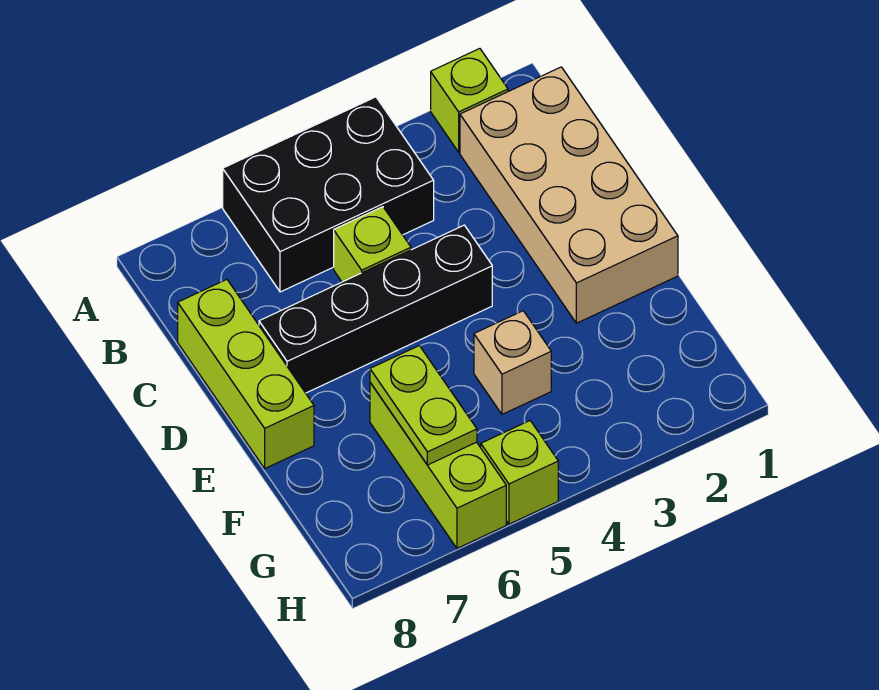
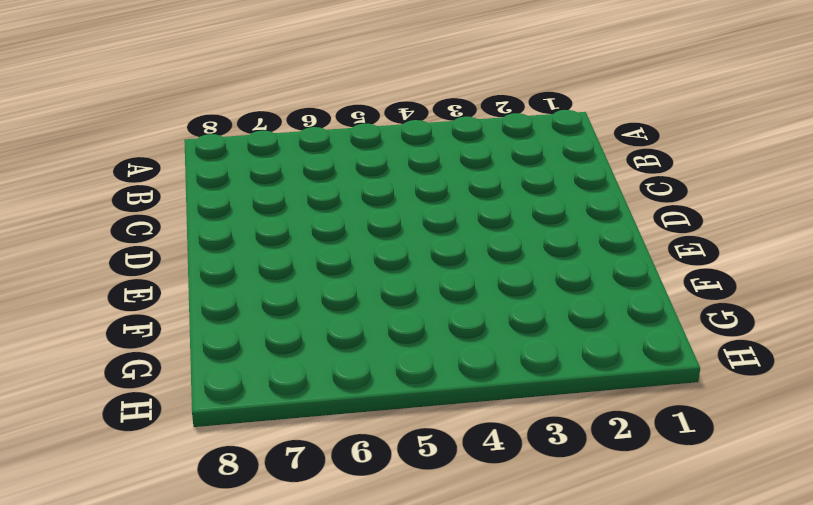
none -> lime 1x1 brick [431,49,508,152]
none -> black 2x3 brick [223,97,434,292]

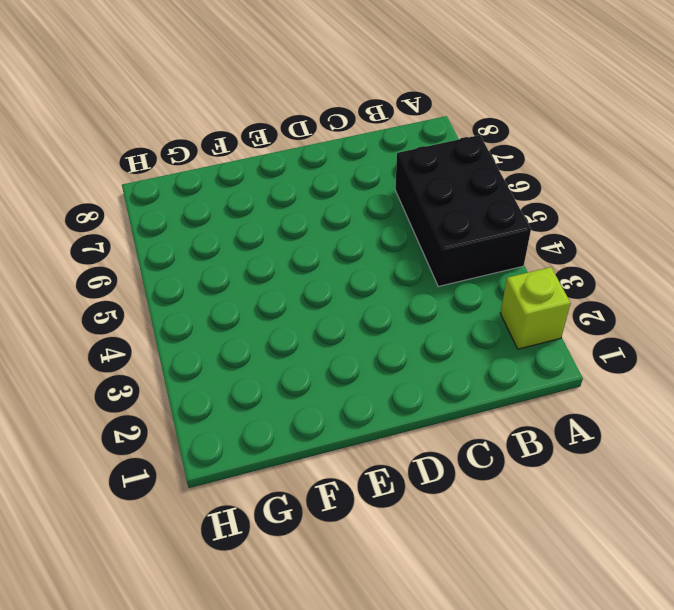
none -> tan 2x4 brick [460,67,678,323]
none -> lime 1x1 brick [334,207,411,282]

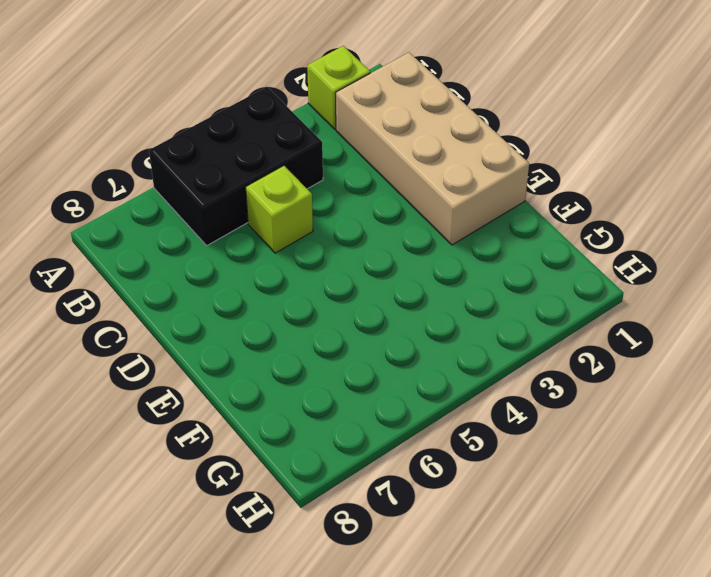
none -> lime 1x3 brick [178,280,314,468]
none -> black 1x4 brick [259,225,492,393]

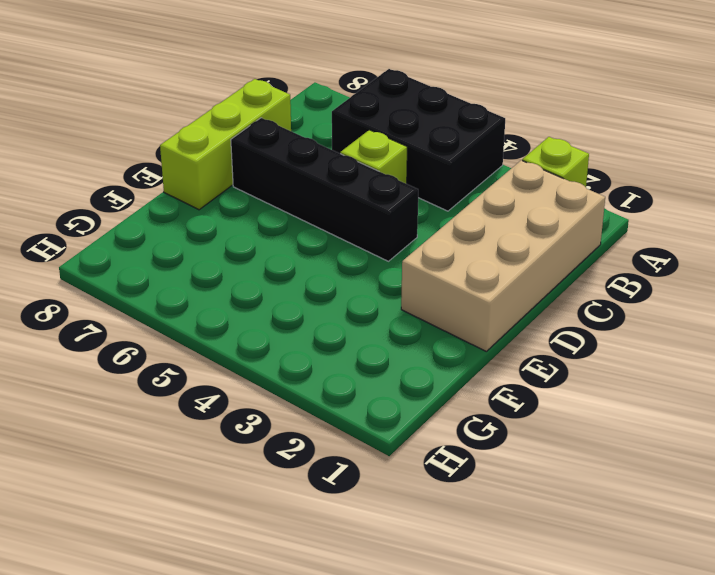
none -> tan 1x1 brick [474,311,551,414]
none -> lime 1x3 brick [370,383,506,548]

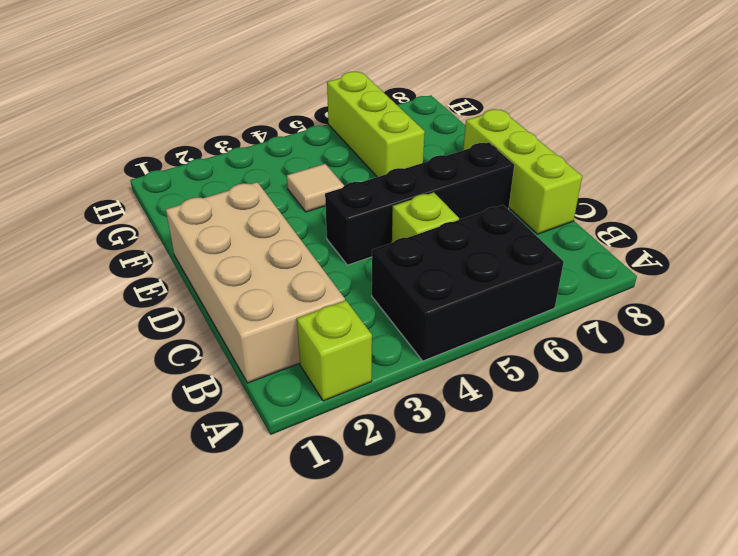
tan 1x1 tile [287,164,344,212] -> tan 1x1 brick [474,311,551,414]
none -> lime 1x1 brick [481,421,558,524]
none -> lime 1x2 plate [370,346,477,465]

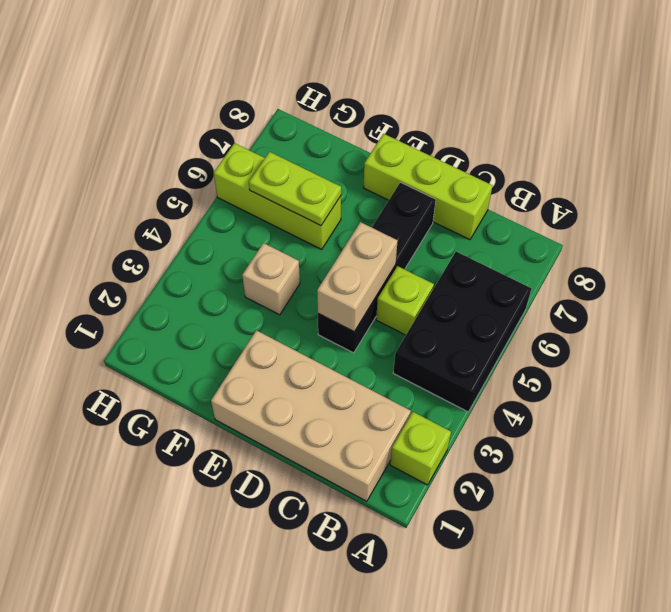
tan 1x2 brick [317,222,398,332] -> none
none -> lime 1x1 brick [481,421,558,524]

